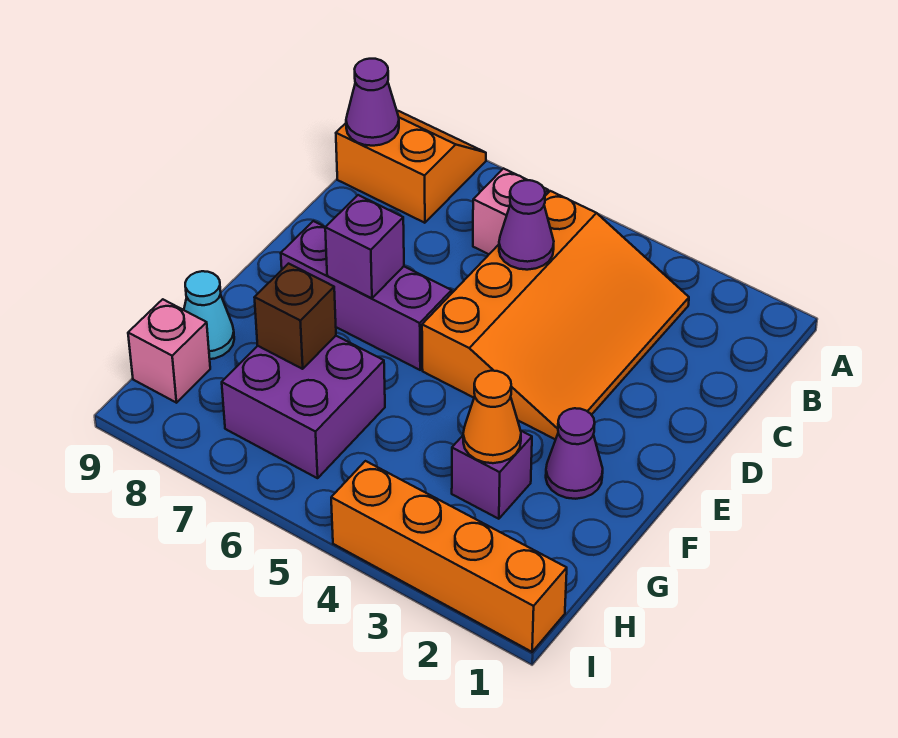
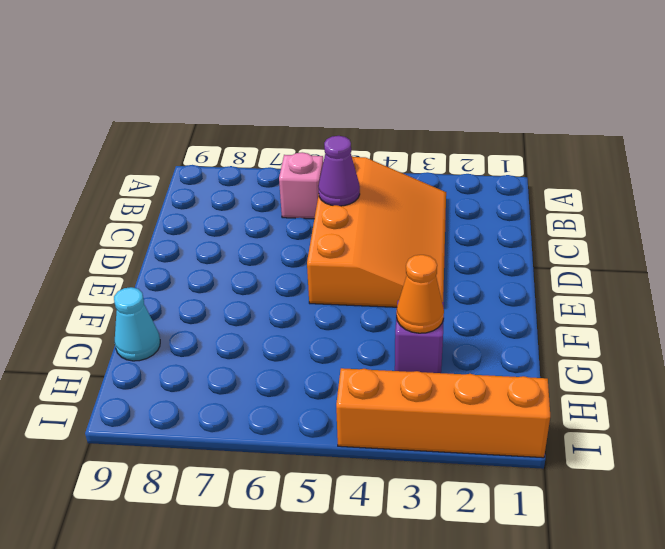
none -> orange 2x2 slope [336,111,486,223]
none -> purple 1x3 brick [281,221,452,370]
none -> purple 1x1 cone [546,408,603,499]

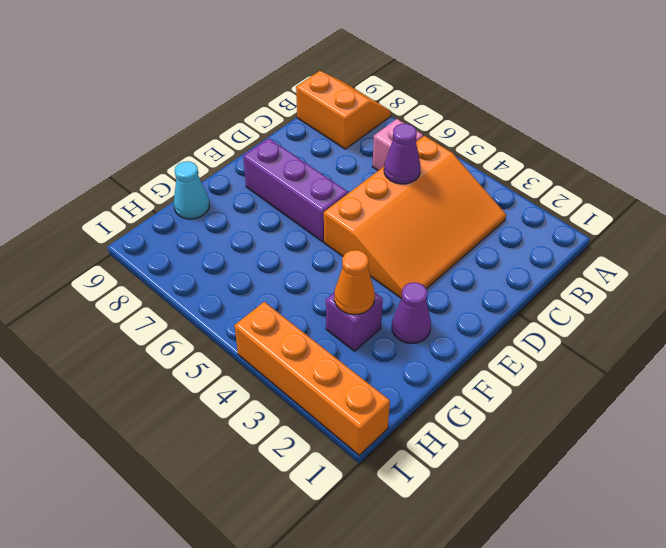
none -> purple 2x2 brick [222,336,385,478]
none -> pink 1x1 brick [128,299,210,403]
none -> purple 1x1 cone [346,59,399,146]

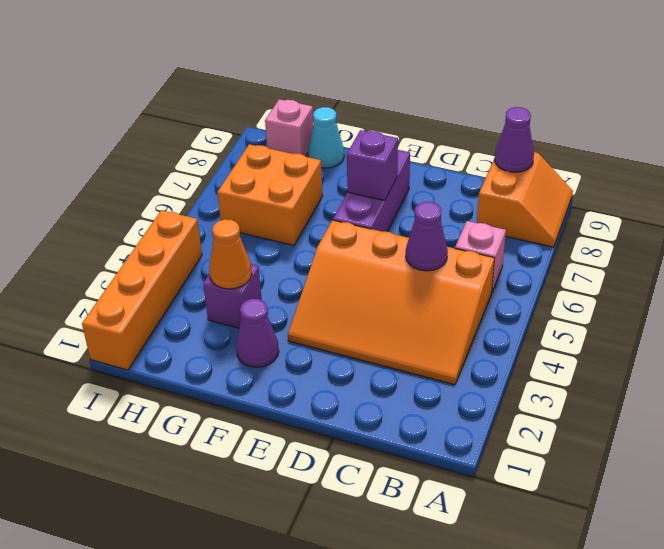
orange 2x2 brick [217,144,322,245] -> purple 2x2 brick [222,336,385,478]
none -> brown 1x1 brick [254,264,336,369]

